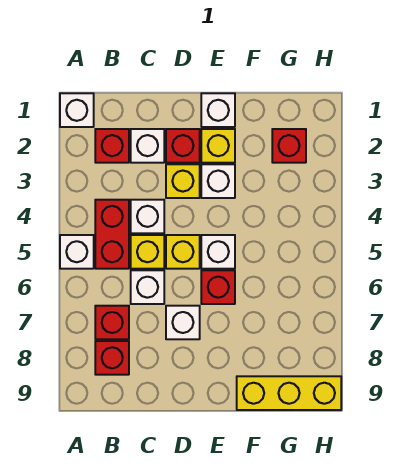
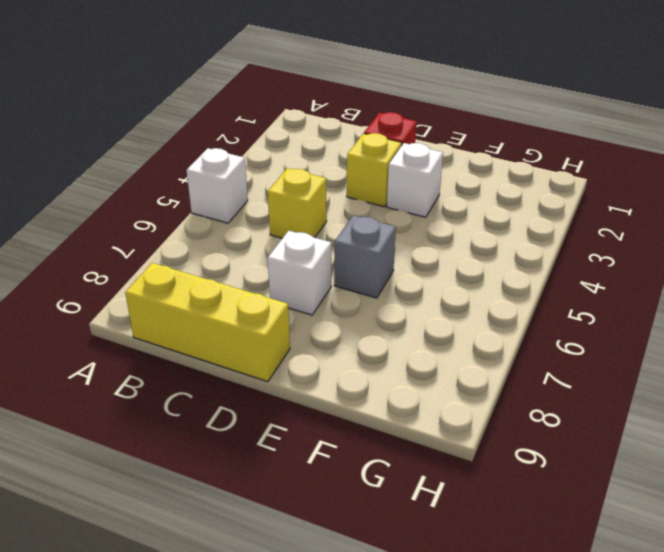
yellow 1x3 brick [125,263,290,382] -> yellow 1x3 brick moved to [237,376,341,410]
grey 1x1 brick [334,215,396,298] -> red 1x1 brick [201,270,235,304]
none -> white 1x1 brick [60,93,94,127]
none -> red 1x1 brick [95,129,129,163]
none -> red 1x2 brick [95,200,129,269]

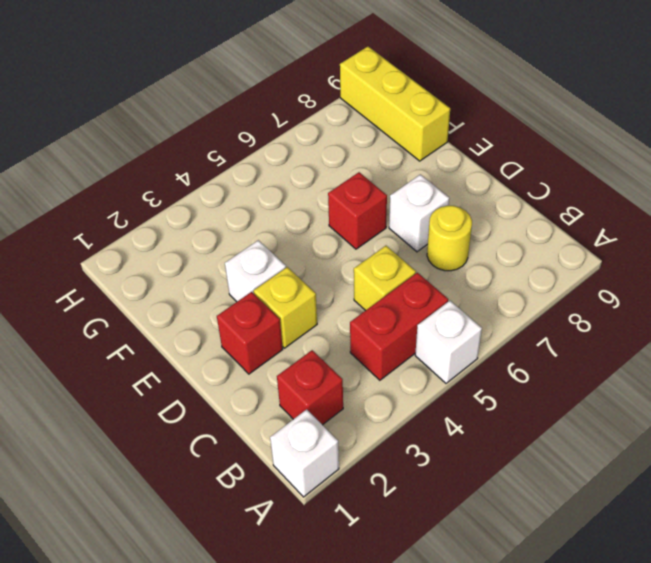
yellow 1x1 round brick [427,206,472,271] -> none
none -> red 1x1 brick [95,306,129,339]
none -> red 1x1 brick [95,341,129,375]
none -> white 1x1 brick [131,129,164,163]

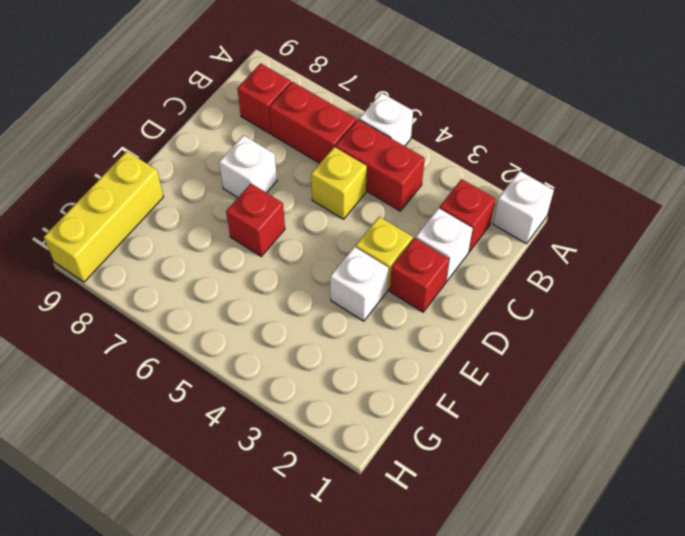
red 1x2 brick [269,82,357,163] -> red 1x1 brick [95,306,129,339]
none -> white 1x1 brick [131,200,164,233]
none -> white 1x1 brick [131,270,164,304]
none -> yellow 1x1 brick [166,235,200,269]

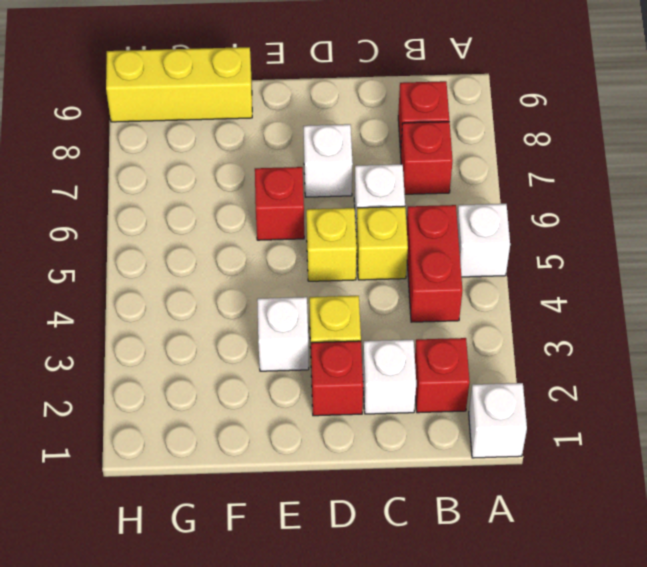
none -> white 1x1 brick [131,200,164,233]
none -> white 1x1 brick [201,93,235,127]
none -> yellow 1x1 brick [201,129,235,163]

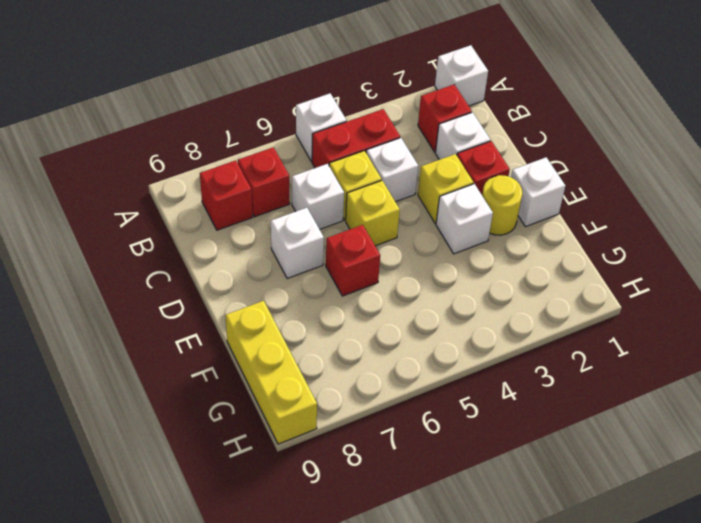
yellow 1x1 round brick [482,175,522,235] -> yellow 1x1 brick [201,129,235,163]
none -> white 1x1 brick [201,235,235,269]
none -> red 1x1 brick [272,129,306,163]

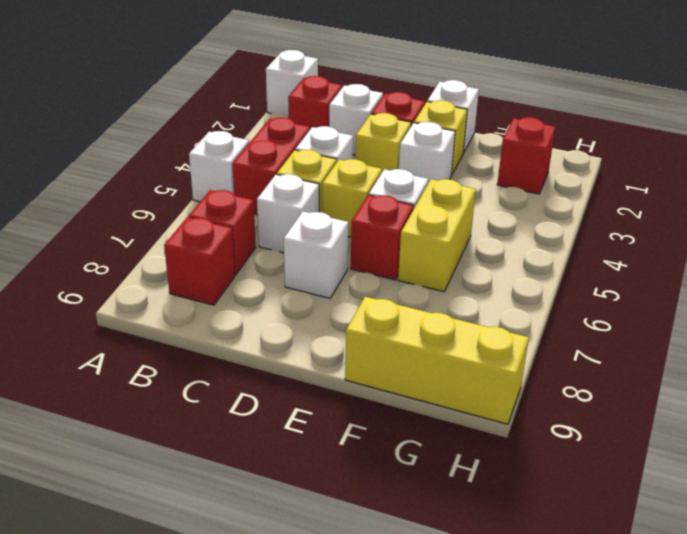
yellow 1x2 brick [398,179,476,292] -> none

